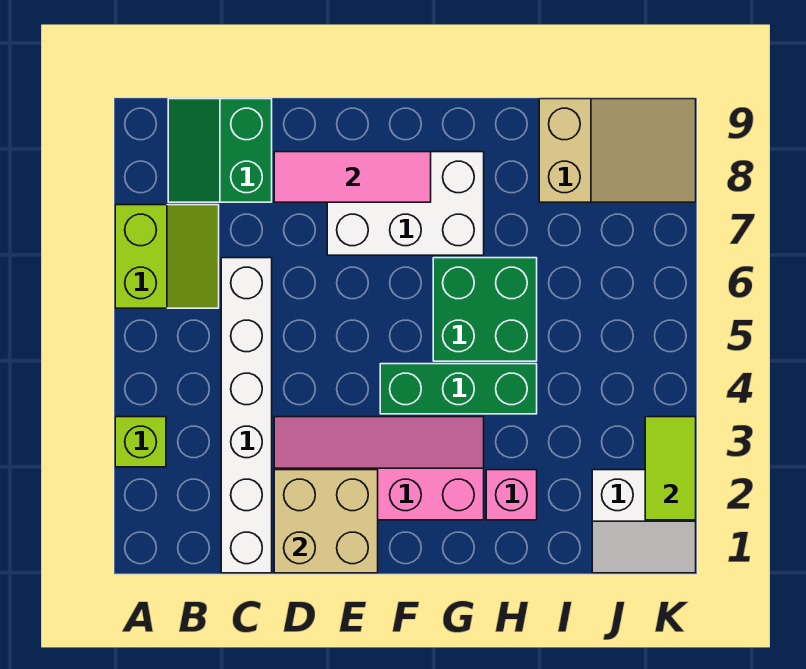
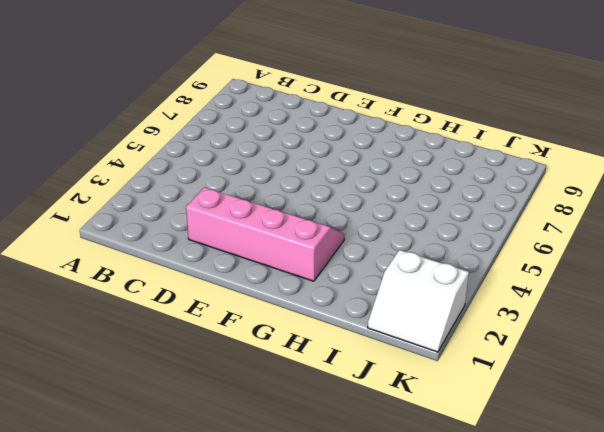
none -> lime 1x1 brick [115,417,166,467]
none -> lime 2x2 slope [115,205,219,308]
none -> green 2x2 slope [168,99,272,202]

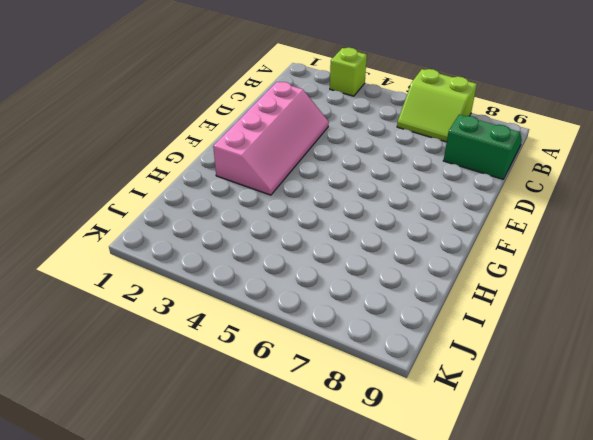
none -> white 1x6 brick [221,258,272,573]
none -> white 2x3 brick [327,152,484,255]
none -> green 1x3 brick [380,364,537,414]

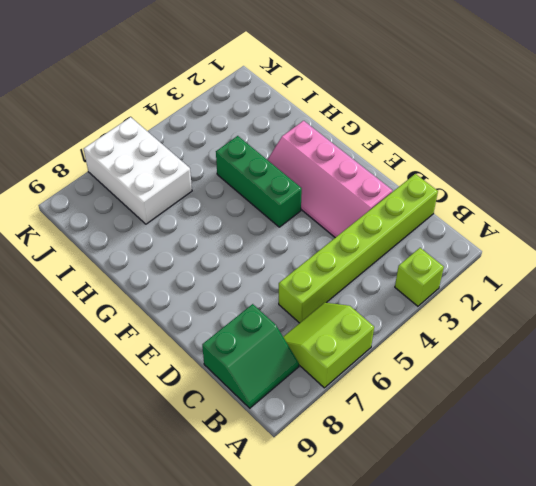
lime 1x6 brick [279,174,438,323] -> white 1x6 brick [221,258,272,573]
white 2x3 brick [84,117,192,224] -> white 2x3 brick moved to [327,152,484,255]
none -> green 2x2 brick [433,258,537,361]
none -> pink 1x1 brick [486,470,537,520]
none -> tan 2x3 slope [539,99,696,202]

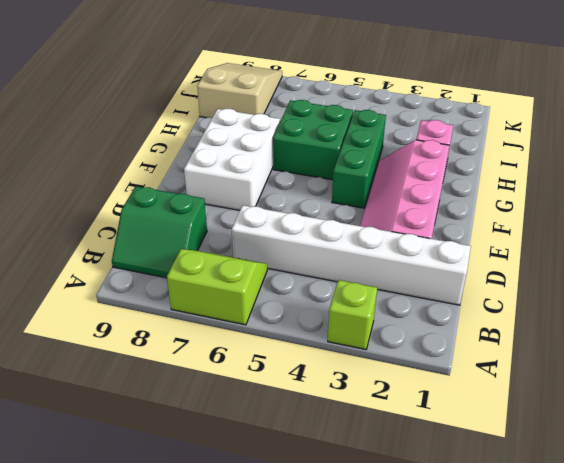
none -> white 2x2 slope [592,470,696,573]
none -> tan 2x2 brick [274,470,378,573]
none -> pink 1x3 tile [274,152,431,202]

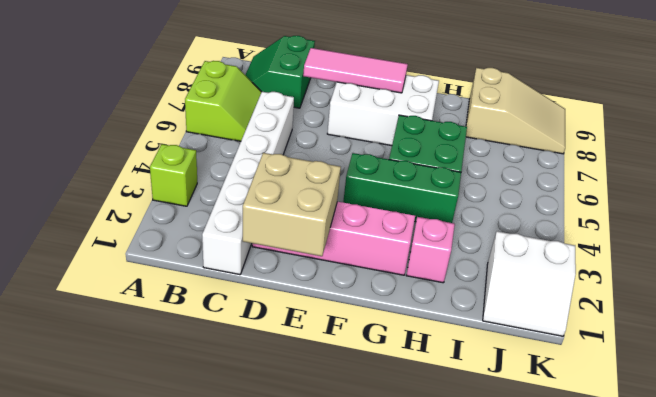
none -> lime 1x2 tile [645,417,696,520]

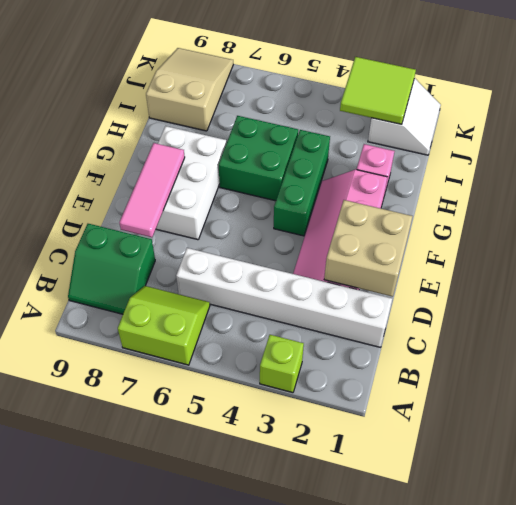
lime 2x2 tile [340,57,416,124] -> lime 1x2 tile [645,417,696,520]

